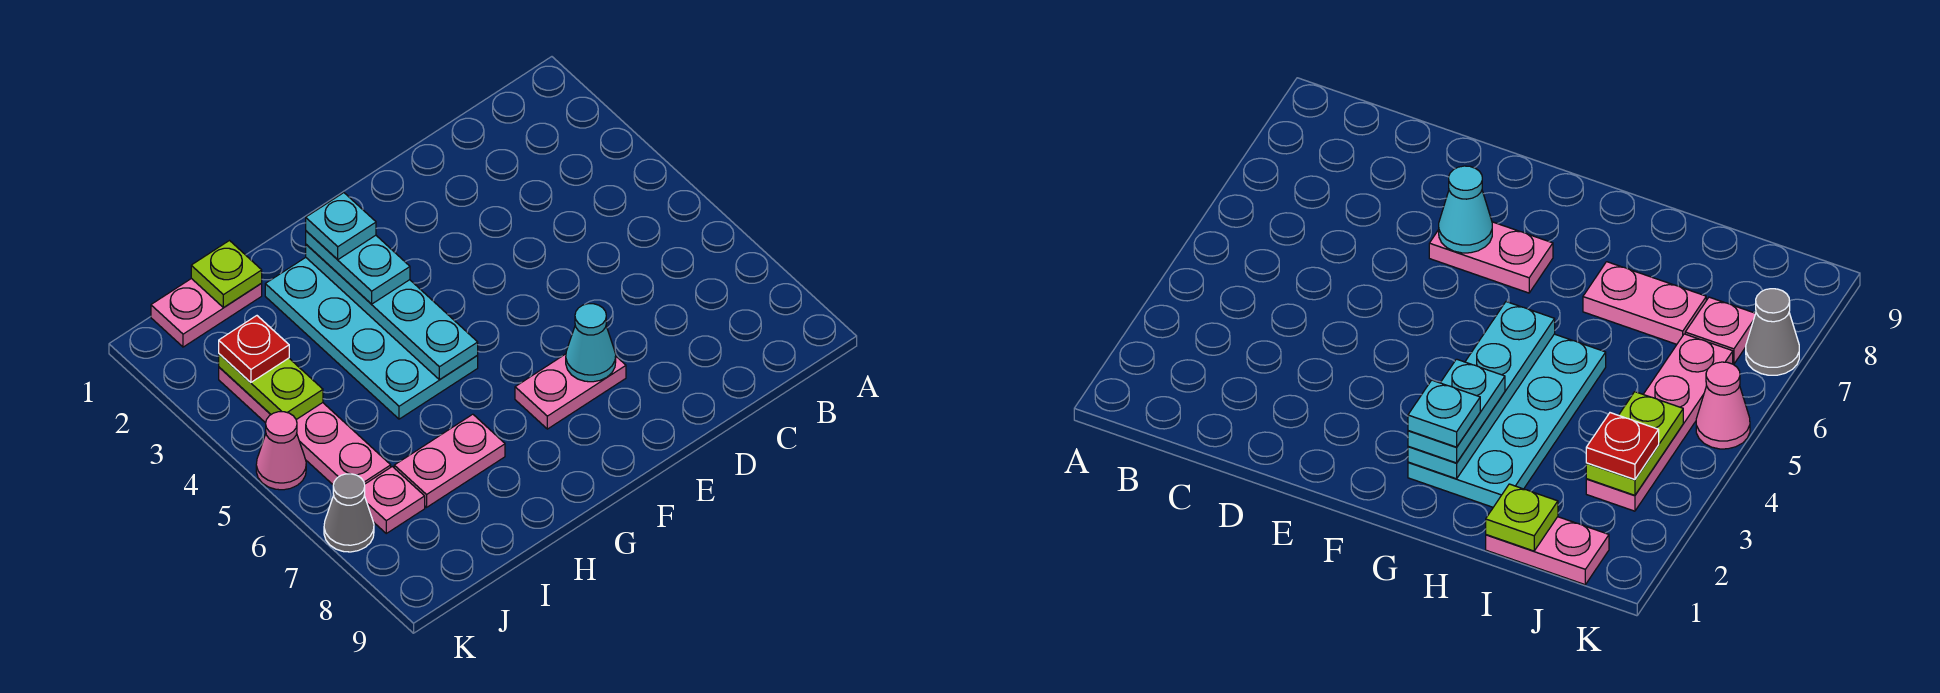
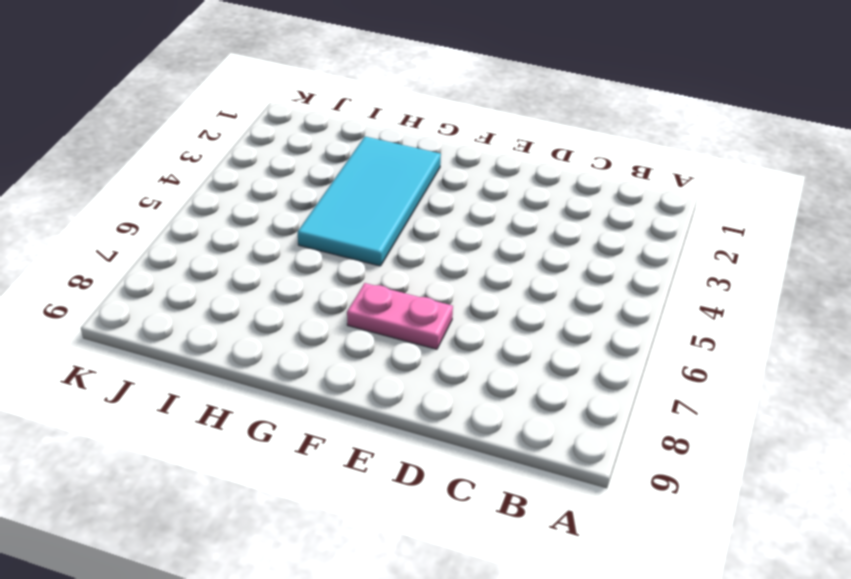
cyan 2x4 tile [298,137,441,266] -> cyan 2x4 plate [265,257,478,419]
none -> pink 1x2 plate [394,414,505,507]
none -> pink 1x2 plate [151,278,262,347]
none -> pink 1x4 plate [219,367,391,485]

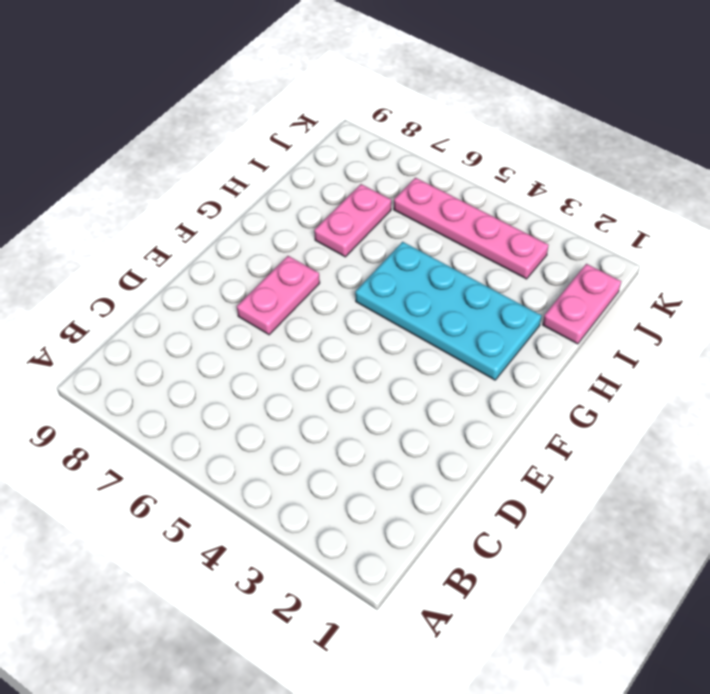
none -> pink 1x1 plate [364,467,425,533]
none -> pink 1x1 cone [256,412,306,490]
none -> grey 1x1 cone [324,474,374,552]

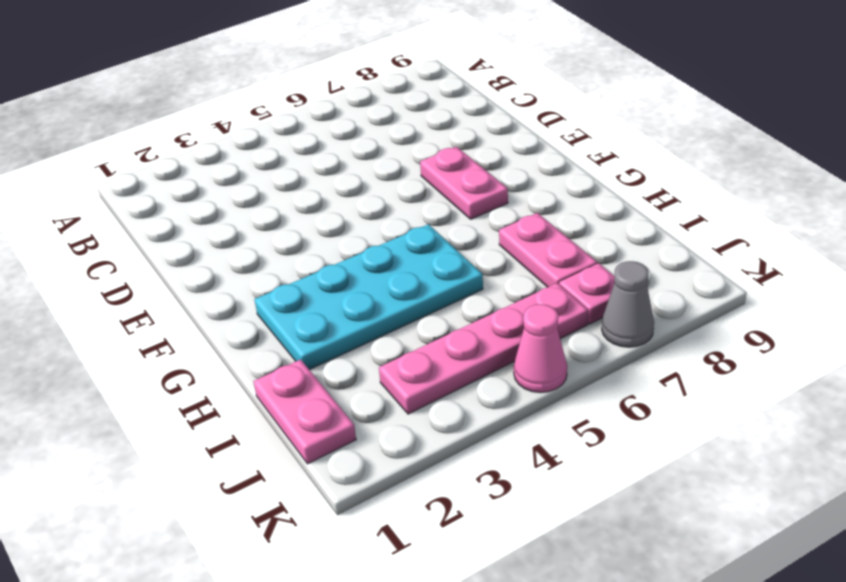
none -> cyan 1x1 cone [566,304,616,382]
none -> cyan 1x4 plate [306,244,478,380]
none -> lime 1x1 plate [191,241,262,308]

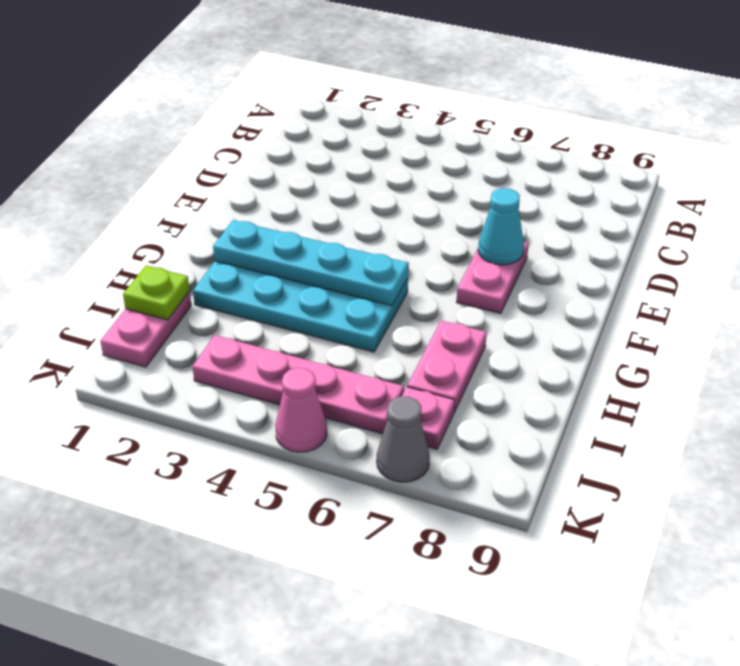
none -> lime 1x2 plate [219,354,323,420]
none -> cyan 1x2 plate [306,231,410,304]
none -> red 1x1 plate [219,316,289,382]

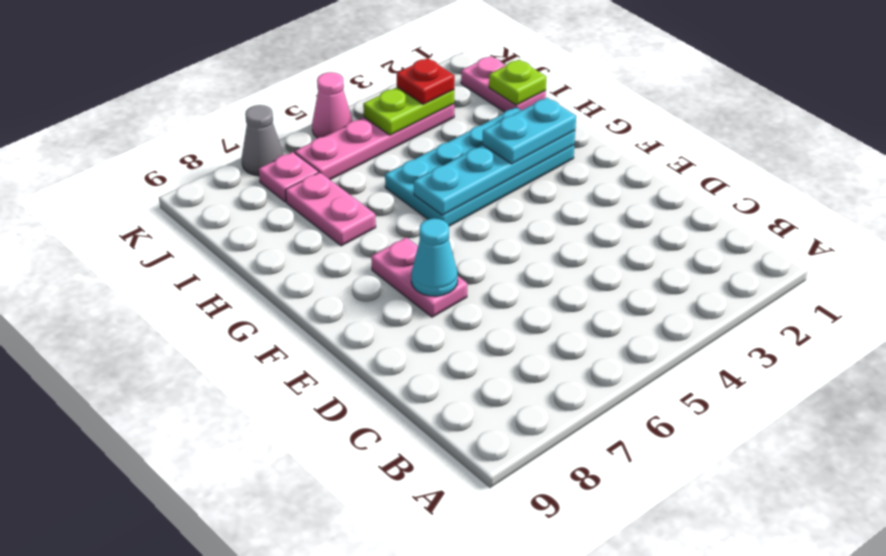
none -> cyan 1x1 plate [306,193,376,260]

